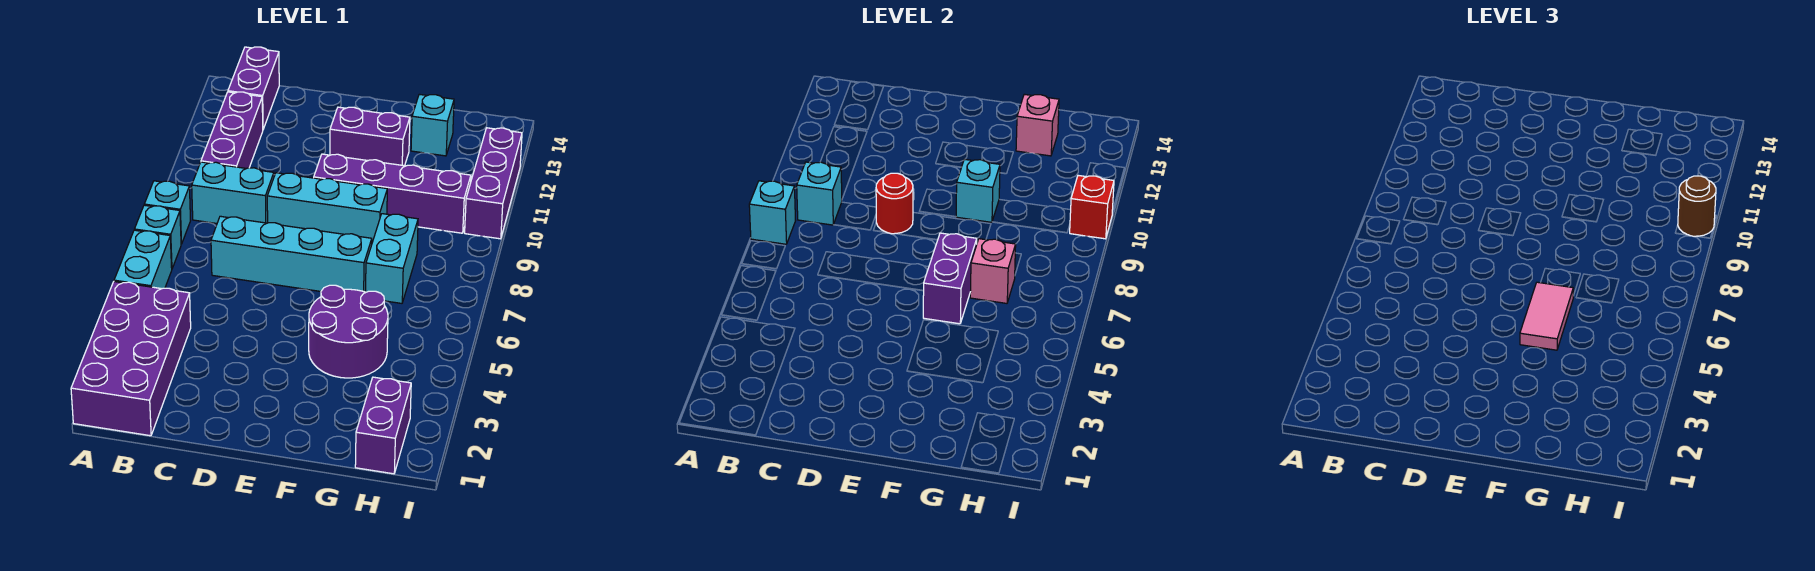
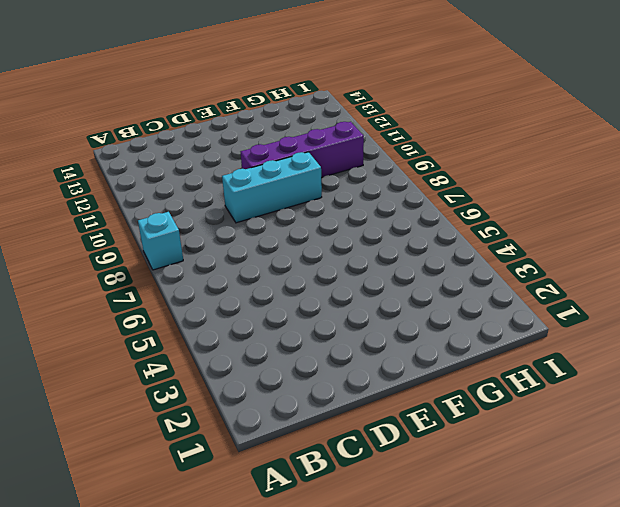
none -> purple 2x4 brick [71,282,191,436]
none -> cyan 1x2 brick [114,230,172,289]
none -> cyan 1x1 brick [134,205,181,268]

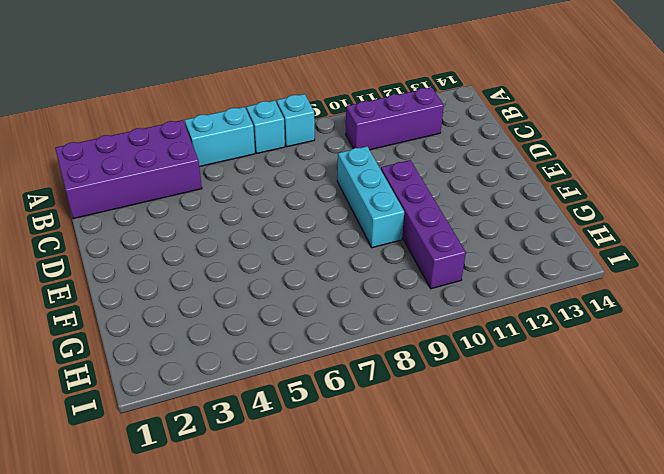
none -> cyan 1x2 brick [192,162,274,223]
none -> purple 1x2 brick [228,47,279,129]
none -> cyan 1x4 brick [211,216,372,292]

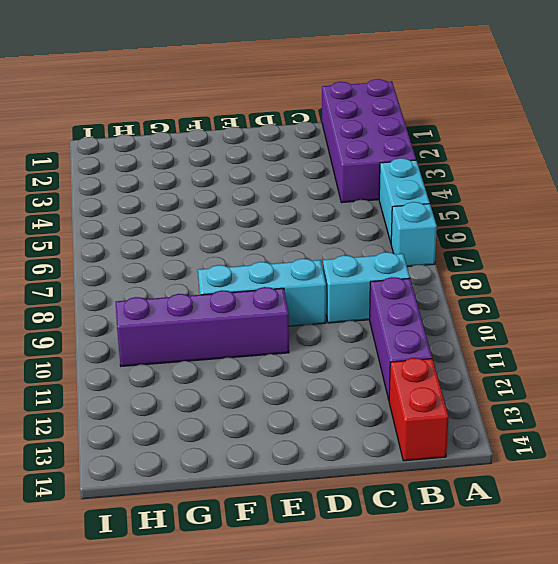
red 1x2 brick [389,358,449,461] -> purple 1x2 brick [228,47,279,129]
none -> cyan 1x1 brick [144,181,191,244]
none -> cyan 1x4 brick [211,216,372,292]
none -> purple 1x2 brick [330,107,410,166]

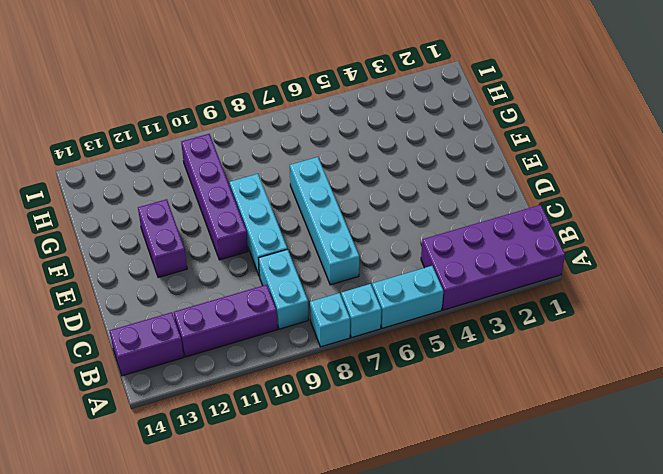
none -> purple 2x2 round brick [309,285,388,378]
none -> cyan 1x2 brick [366,214,418,303]
none -> cyan 1x1 brick [411,94,454,156]

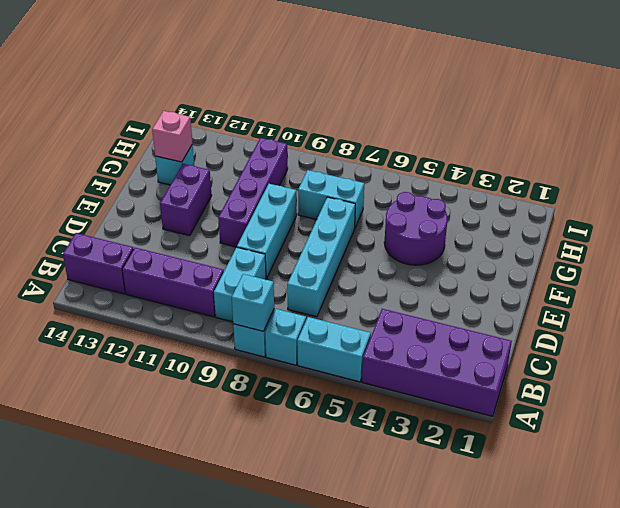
none -> purple 1x2 brick [355,377,411,474]
none -> purple 1x3 brick [465,128,522,239]
none -> cyan 1x1 brick [797,162,842,225]

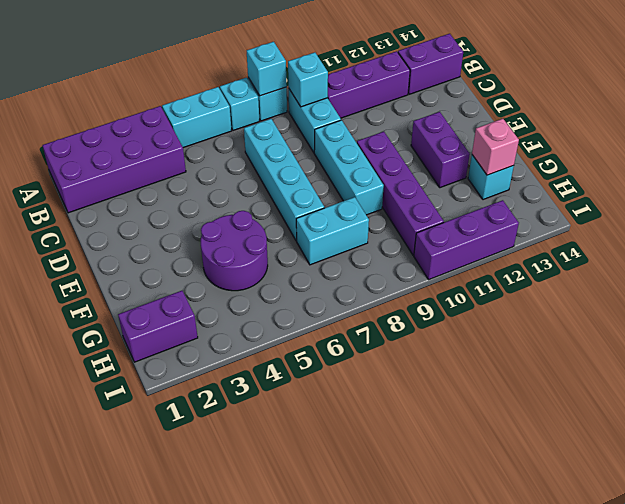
none -> red 1x1 round brick [876,173,913,234]
none -> purple 1x2 brick [923,233,977,324]
none -> cyan 1x1 brick [956,159,1000,222]

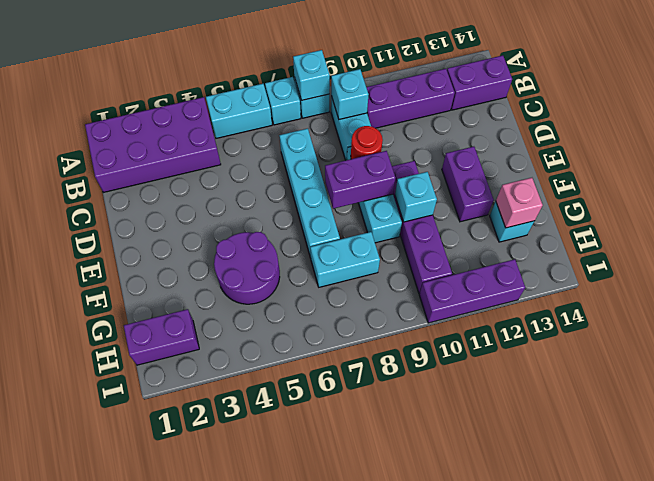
purple 1x2 brick [325,151,395,209] -> purple 1x2 brick moved to [923,233,977,324]
none -> pink 1x1 brick [970,239,1016,303]
none -> red 1x1 brick [1070,175,1114,239]
none -> pink 1x2 tile [1520,282,1573,350]

